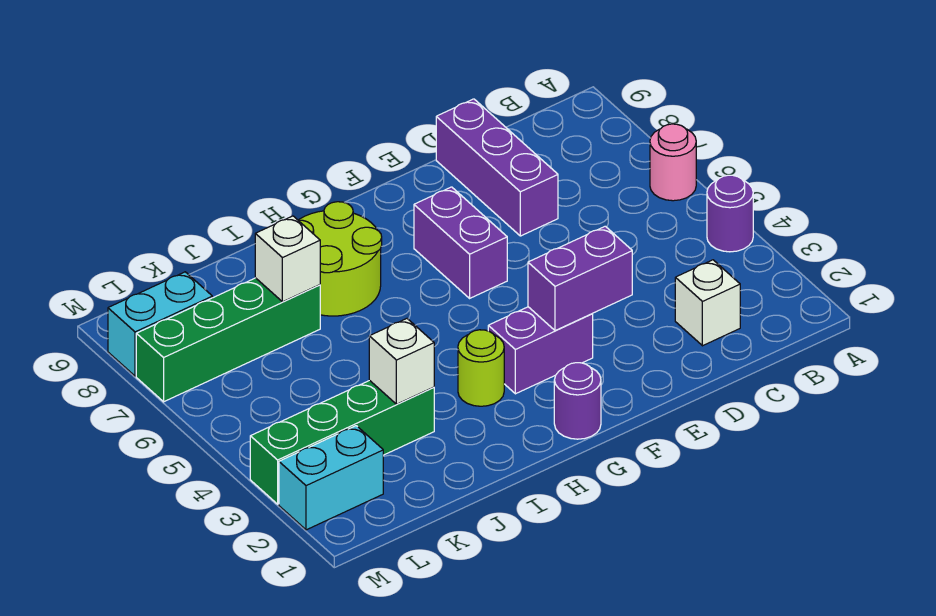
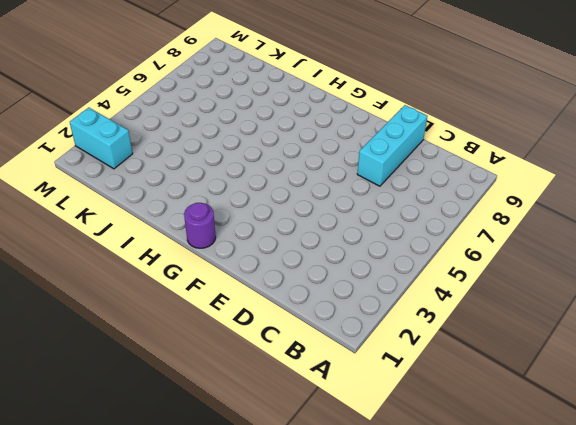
cyan 1x3 brick [357,105,427,186] -> purple 1x3 brick [436,99,558,236]
none -> purple 1x1 round brick [707,175,753,252]
none -> pink 1x1 round brick [650,124,696,201]
none -> white 1x1 brick [675,260,740,346]

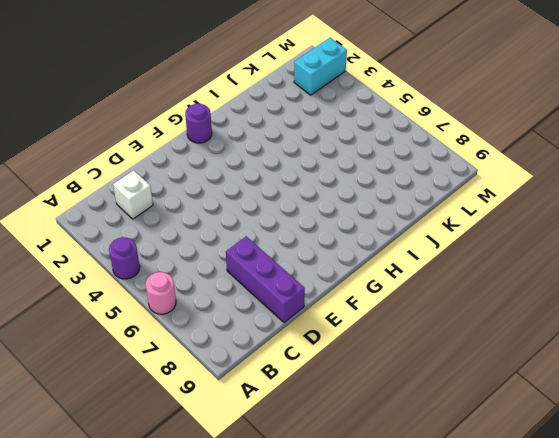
none -> purple 1x2 brick [488,307,593,394]
none -> purple 1x2 brick [414,187,507,298]
none -> lime 1x1 round brick [458,330,504,406]

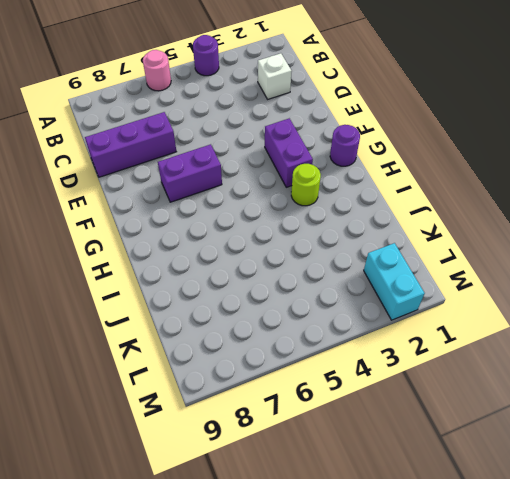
none -> lime 2x2 round brick [298,202,382,316]
none -> green 1x4 brick [250,380,434,504]
none -> green 1x4 brick [136,278,320,402]

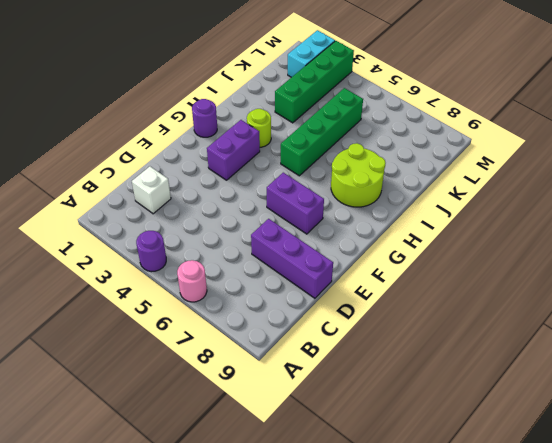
green 1x4 brick [281,88,363,176] -> green 1x4 brick moved to [136,278,320,402]
none -> cyan 1x2 brick [108,272,212,376]
none -> purple 1x2 brick [528,226,632,331]
none -> white 1x1 brick [369,319,434,404]

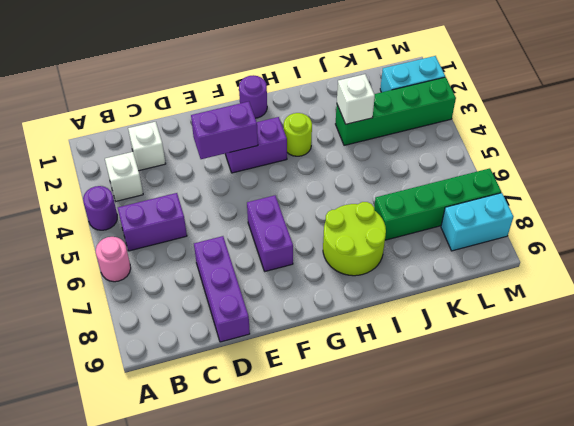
white 1x1 brick [105,152,143,201] -> white 1x1 brick moved to [255,216,320,302]
purple 1x2 brick [118,193,187,251] -> none

